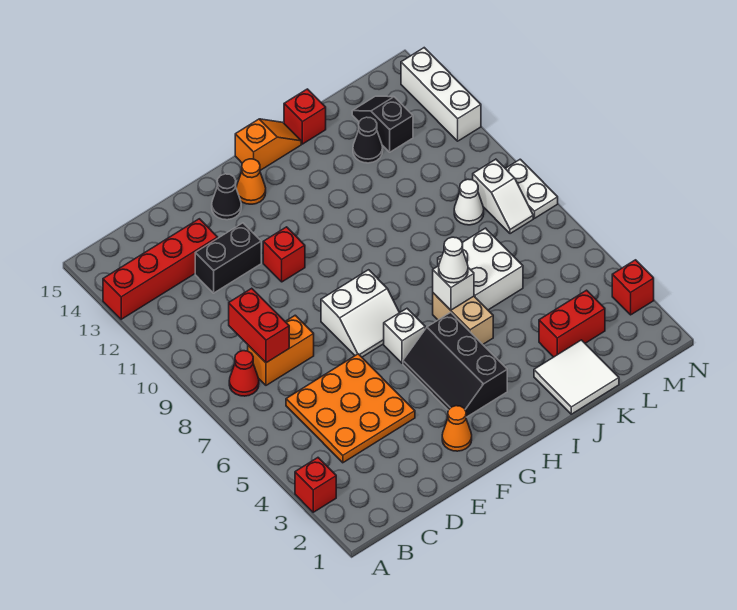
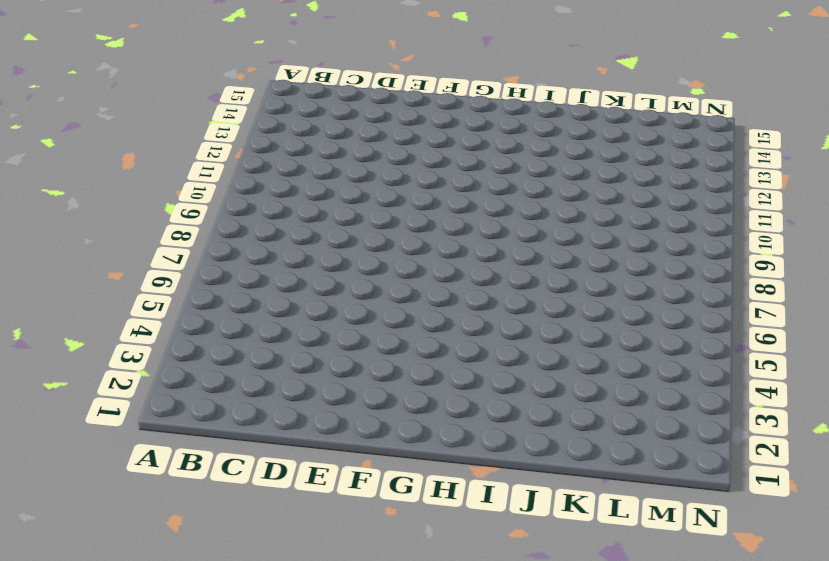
none -> red 1x1 brick [295,458,336,512]
none -> red 1x4 brick [103,219,218,319]
none -> red 1x1 cone [229,351,259,396]

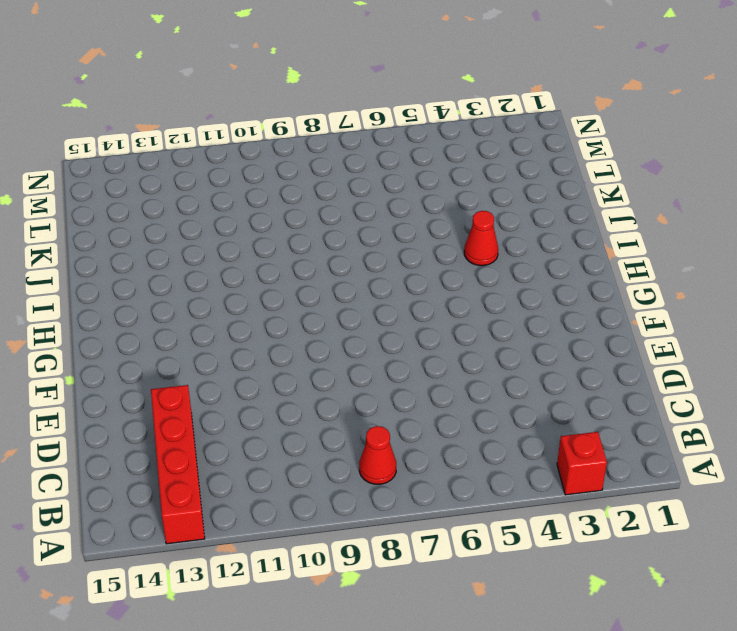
red 1x1 cone [464,211,498,266] -> none
none -> orange 3x3 plate [286,354,415,463]
none -> orange 1x2 brick [248,315,314,385]
none -> black 1x2 brick [195,223,261,293]

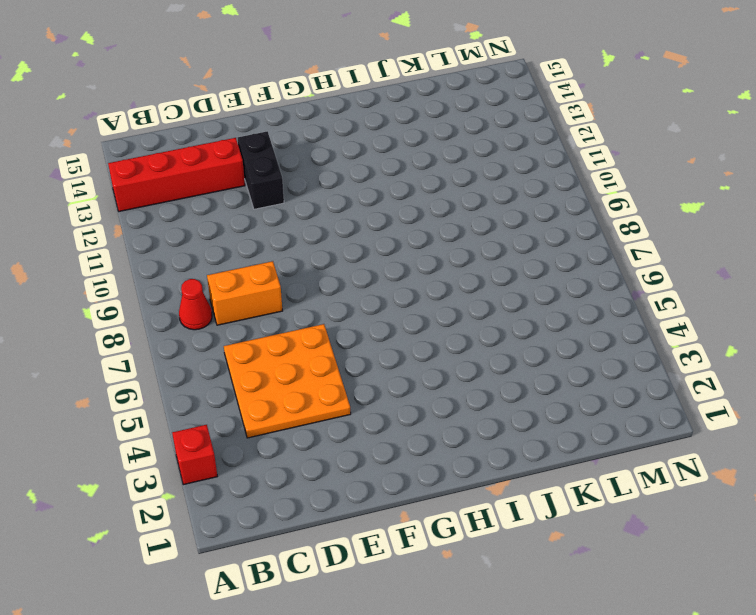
black 1x2 brick [238,131,284,209] -> black 1x2 brick turned to [195,223,261,293]
none -> orange 1x1 cone [442,406,472,451]
none -> white 2x2 slope [321,270,399,357]
none -> red 1x1 brick [263,227,305,282]

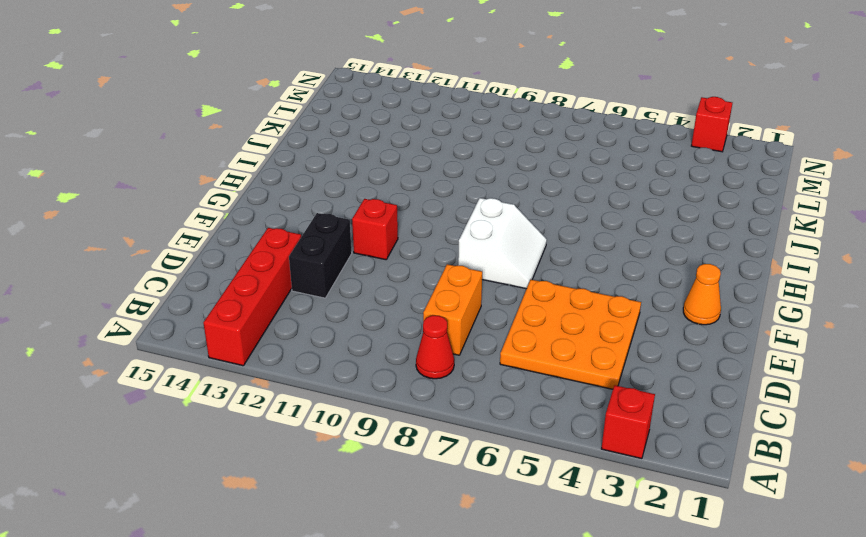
none -> black 1x1 cone [212,174,241,220]
none -> black 2x3 slope [403,312,507,417]
none -> white 1x1 brick [384,309,425,363]

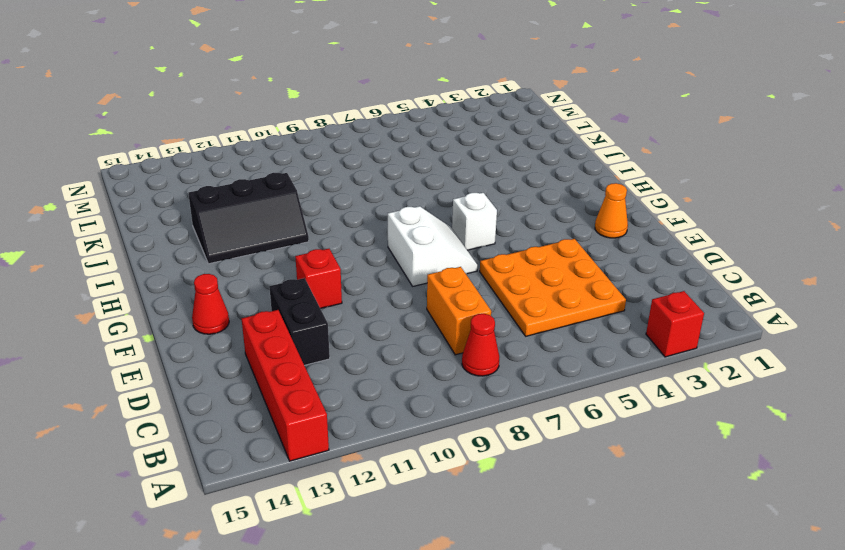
red 1x1 cone [192,274,229,334] -> black 1x1 cone [212,174,241,220]
black 2x3 slope [188,173,309,264] -> black 2x3 slope moved to [403,312,507,417]
none -> orange 1x1 cone [236,159,266,204]
none -> orange 1x2 slope [235,119,301,170]
none -> tan 1x2 brick [433,293,493,344]

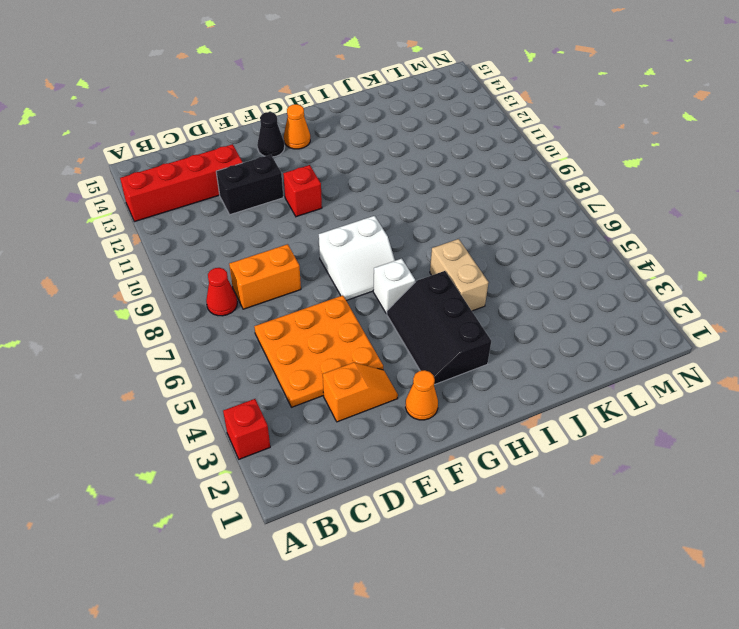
orange 1x2 slope [323,362,398,422] -> orange 1x2 slope moved to [235,119,301,170]
none -> white 2x2 tile [534,340,619,414]
none -> white 2x2 brick [438,228,523,310]
none -> red 1x1 brick [284,89,326,144]

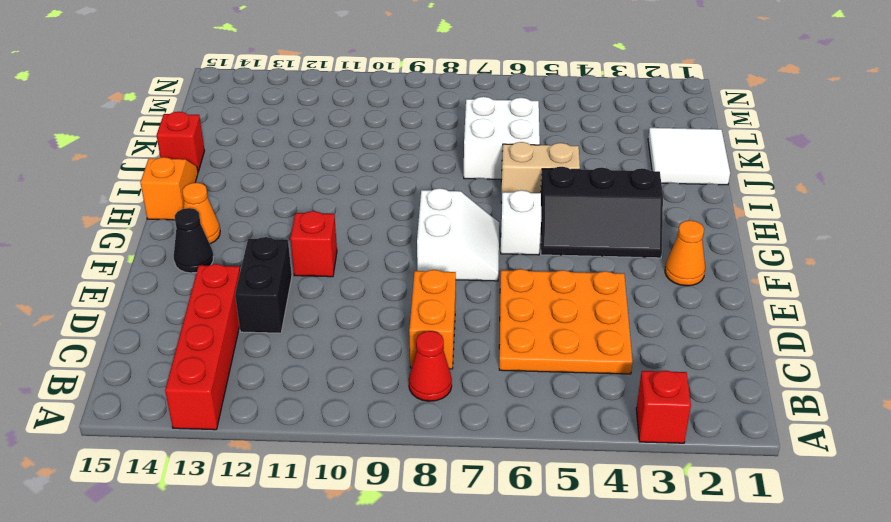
none -> red 1x2 brick [539,290,605,357]
none -> black 1x1 cone [353,117,383,163]
none -> white 1x1 cone [454,179,484,225]

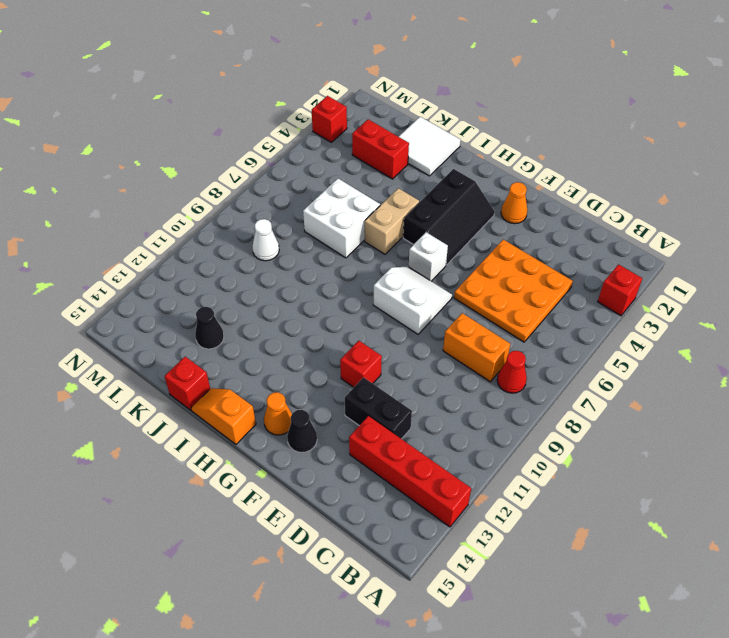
none -> black 1x2 slope [352,96,413,152]
none -> white 1x2 slope [473,159,533,234]
none -> white 1x2 plate [505,159,558,218]

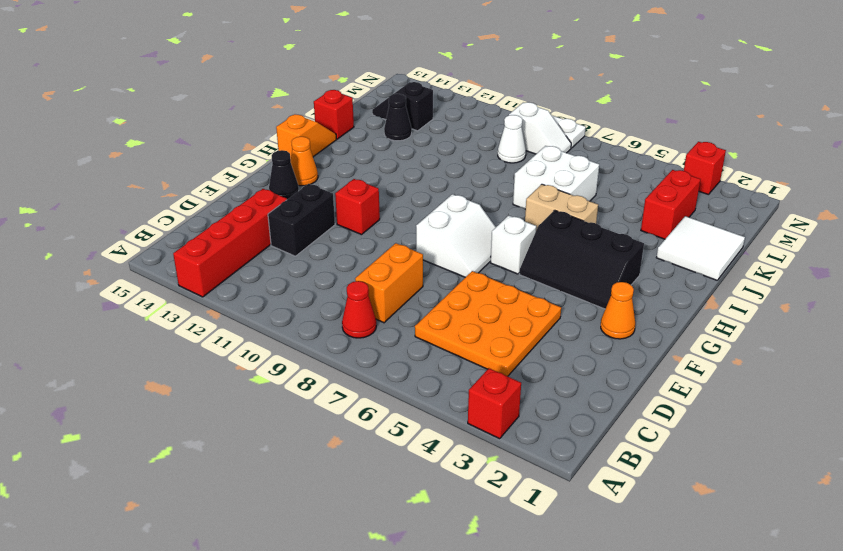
none -> white 1x3 brick [401,48,481,141]
none -> red 1x2 brick [229,288,289,363]
none -> white 1x1 brick [433,266,474,310]

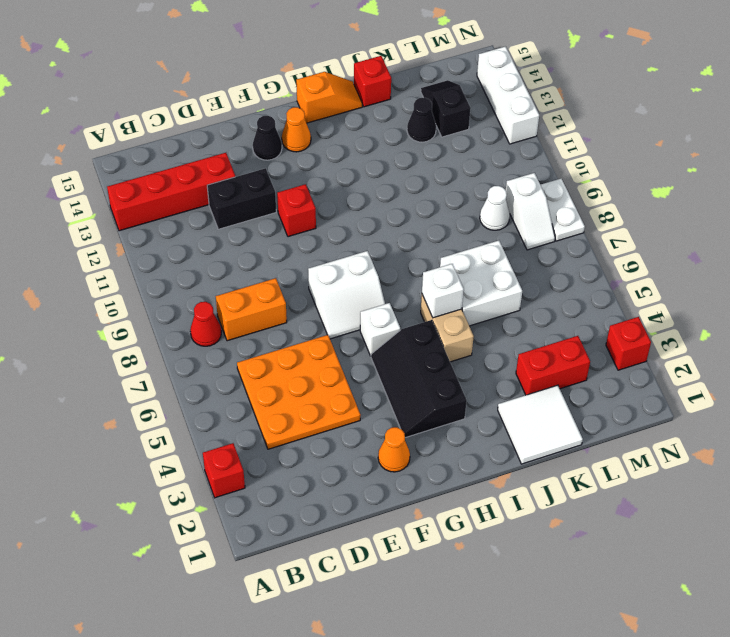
none -> red 1x2 brick [229,288,289,363]
none -> white 1x1 cone [439,237,468,283]

